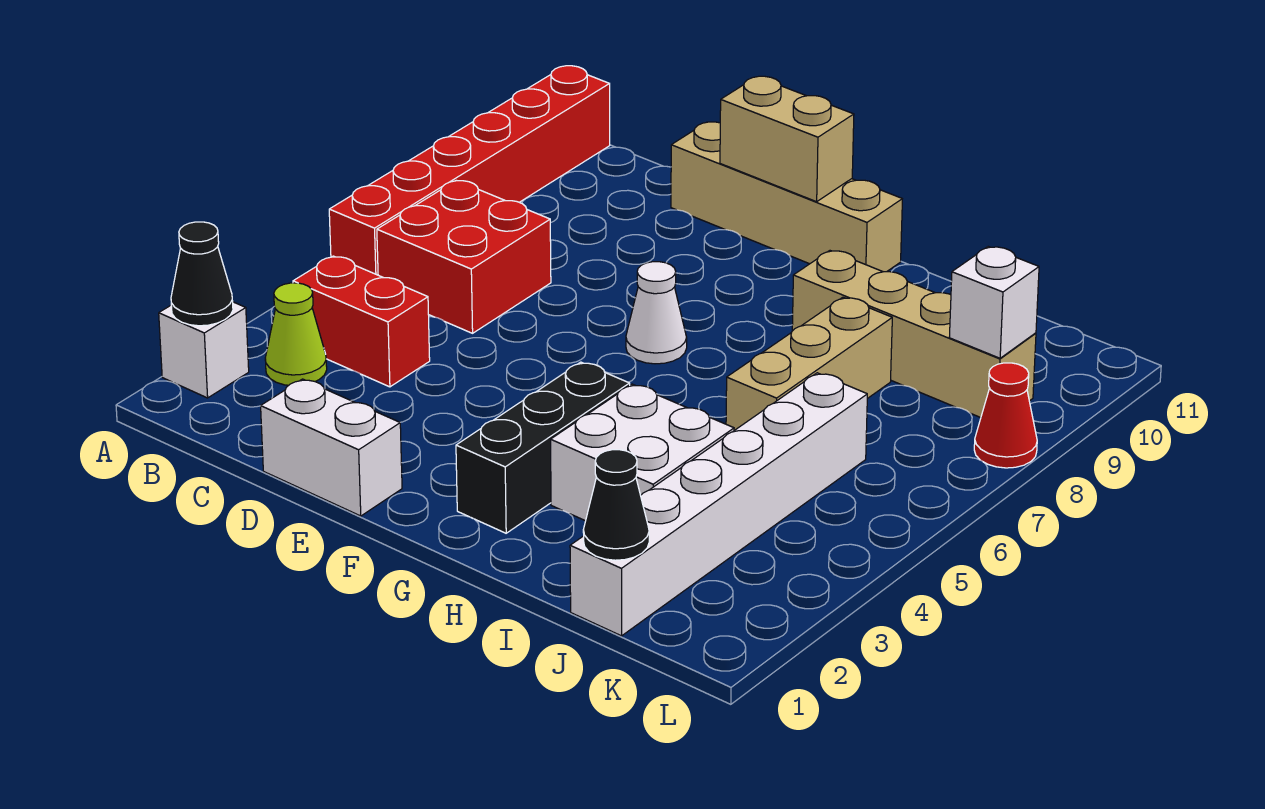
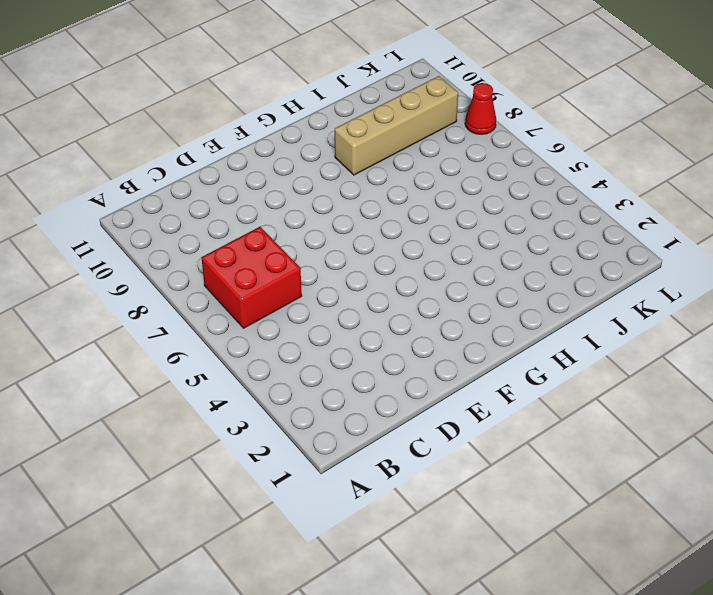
none -> white 1x1 brick [159,302,249,398]
none -> red 1x6 brick [329,66,610,275]
none -> lime 1x1 cone [265,283,327,385]

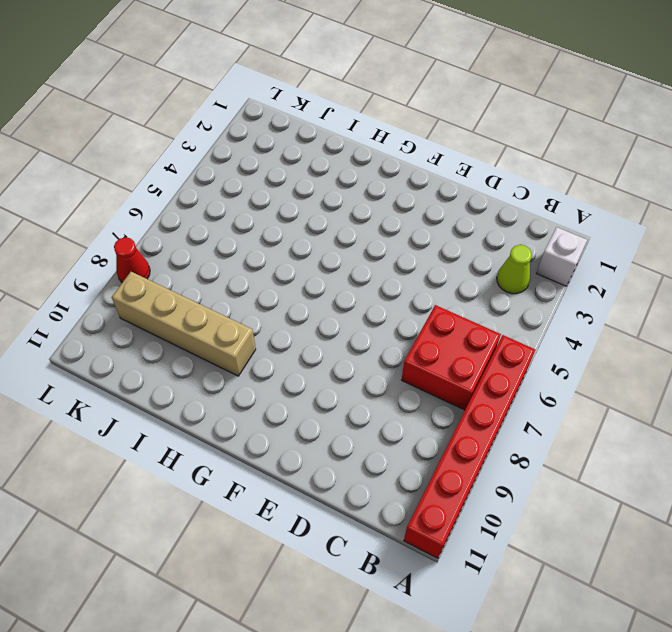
none -> red 1x2 brick [293,256,430,387]
none -> white 1x2 brick [261,379,402,516]
none -> tan 1x4 brick [671,122,902,272]

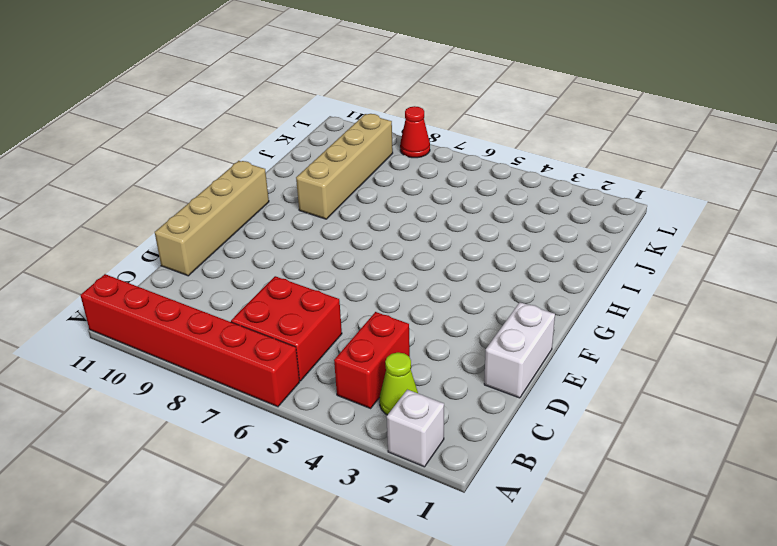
none -> white 1x1 cone [626,262,687,364]
none -> black 1x3 brick [456,362,630,533]
none -> white 2x2 brick [551,384,734,521]

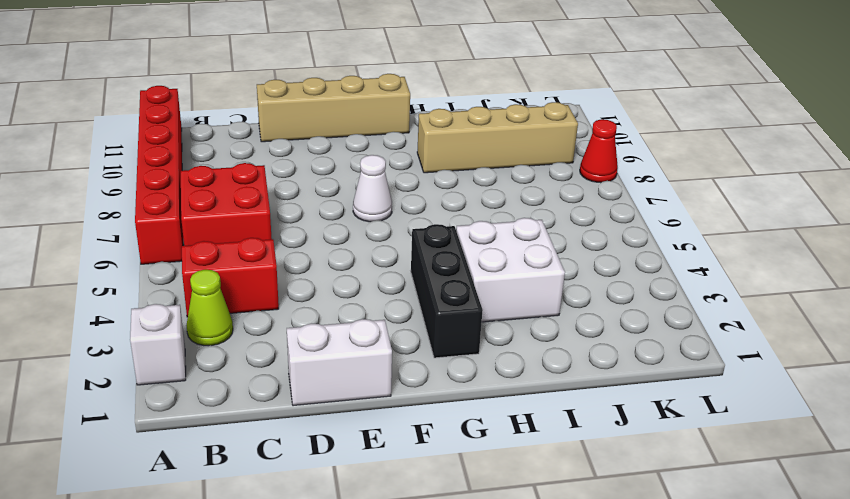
none -> tan 1x3 brick [726,297,892,430]
none -> white 1x6 brick [570,373,867,636]
none -> black 1x1 cone [171,222,233,326]

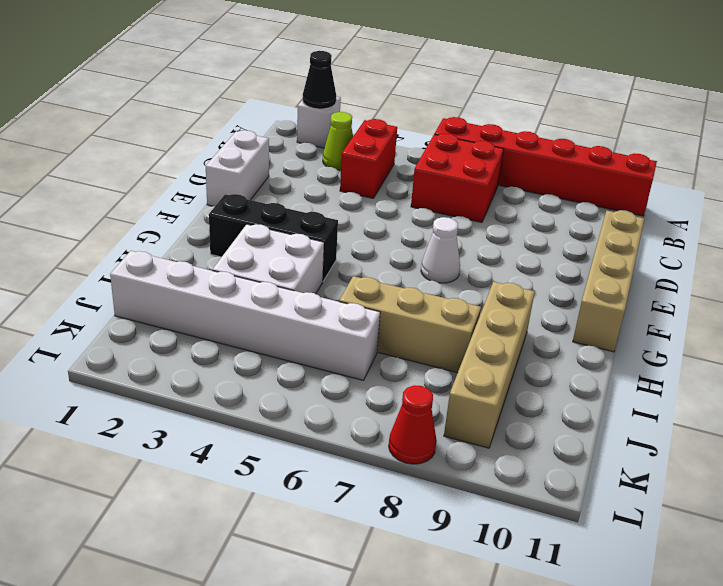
none -> tan 1x2 brick [720,76,854,202]
none -> black 1x1 cone [583,450,649,560]
none -> white 1x1 brick [949,247,1039,358]

